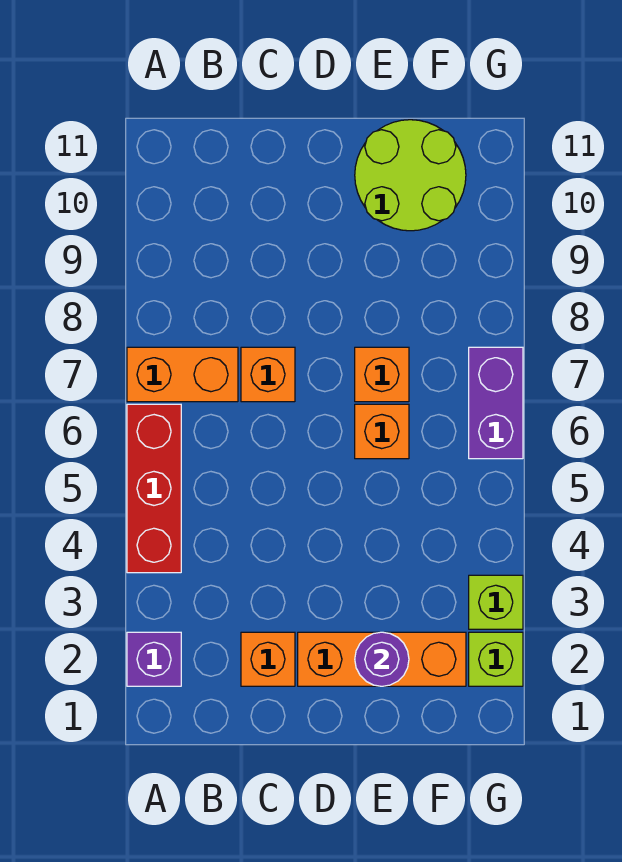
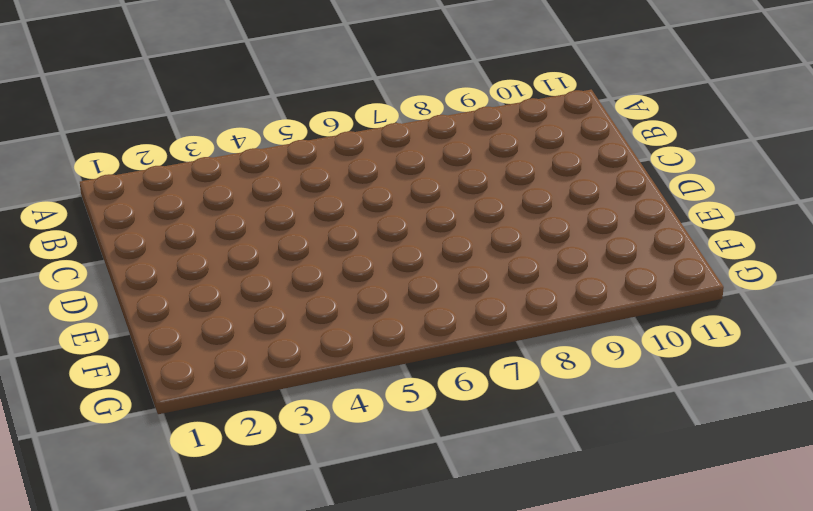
none -> purple 1x1 brick [127,632,181,686]
none -> red 1x3 brick [127,404,181,573]
none -> orange 1x2 brick [127,347,238,402]

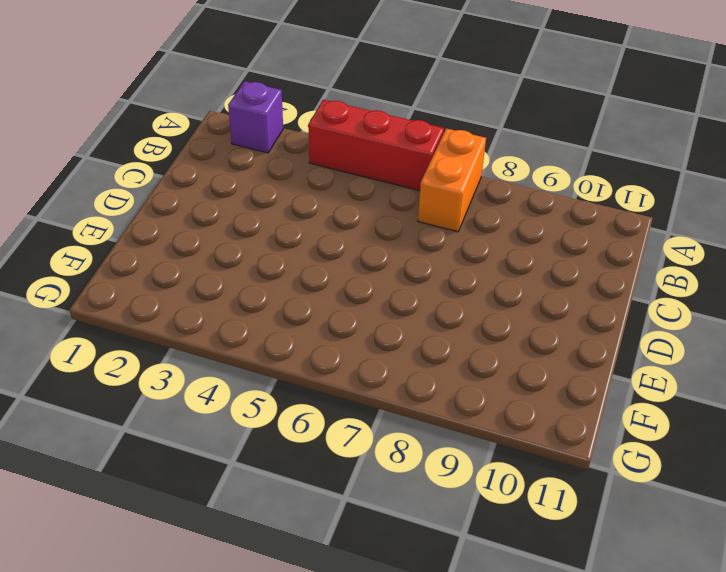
none -> orange 1x1 brick [241,632,295,686]
none -> orange 1x1 brick [241,347,295,402]
none -> orange 1x3 brick [298,632,466,686]

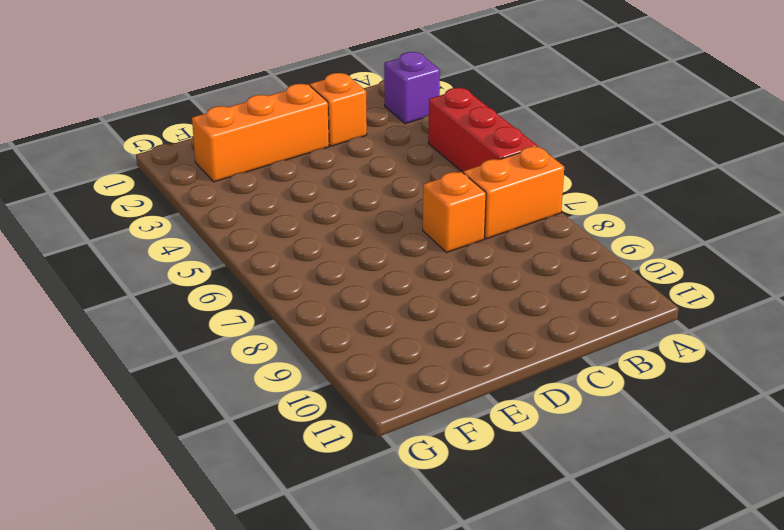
none -> orange 1x1 brick [355,404,409,459]
none -> orange 1x1 brick [355,347,409,402]
none -> lime 2x2 round brick [355,120,466,231]

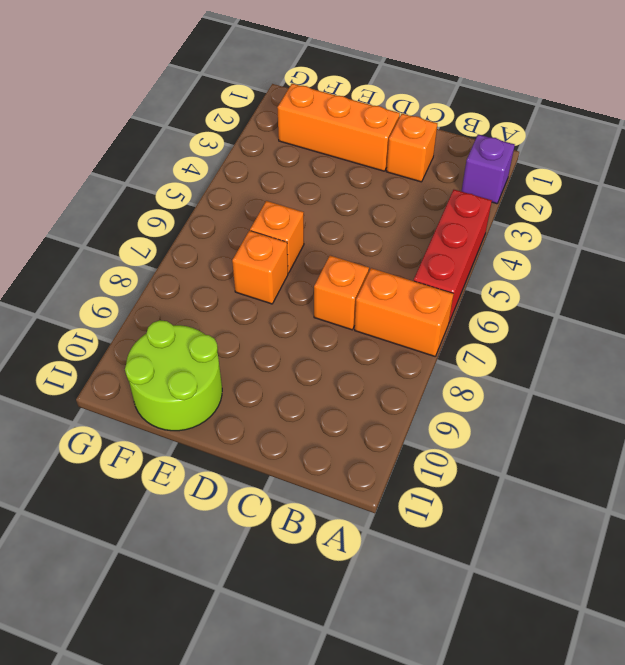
none -> lime 1x1 brick [469,632,523,686]
none -> lime 1x1 brick [469,575,523,629]
none -> purple 1x2 brick [469,347,523,459]

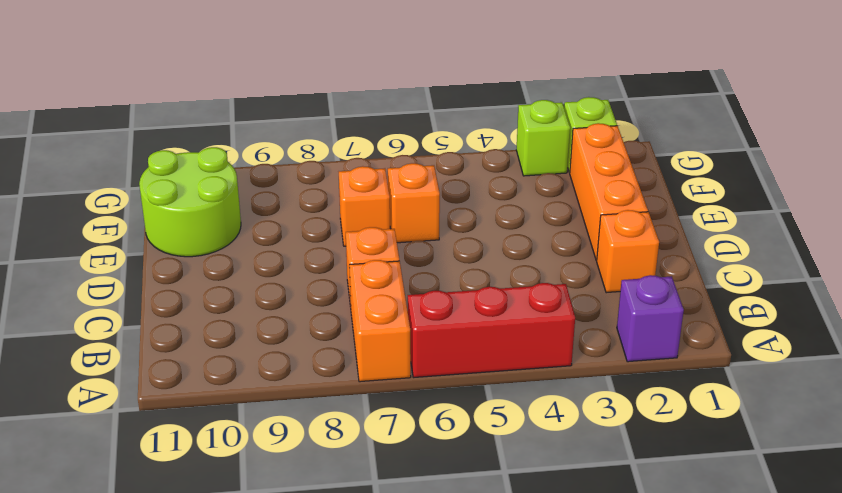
none -> purple 1x2 brick [469,347,523,459]
none -> purple 1x1 round brick [355,632,409,686]

